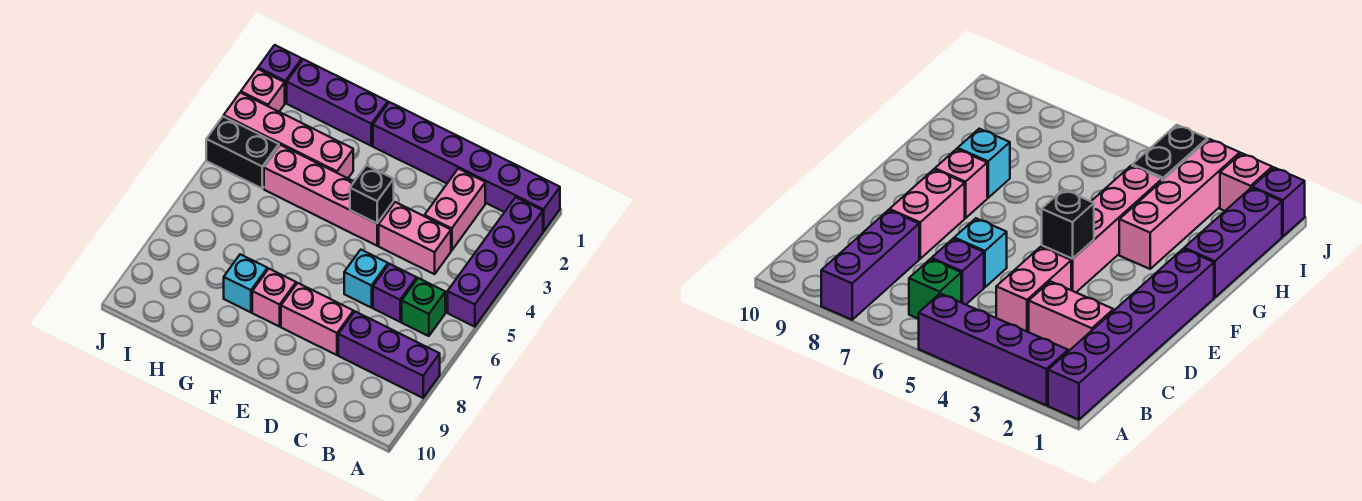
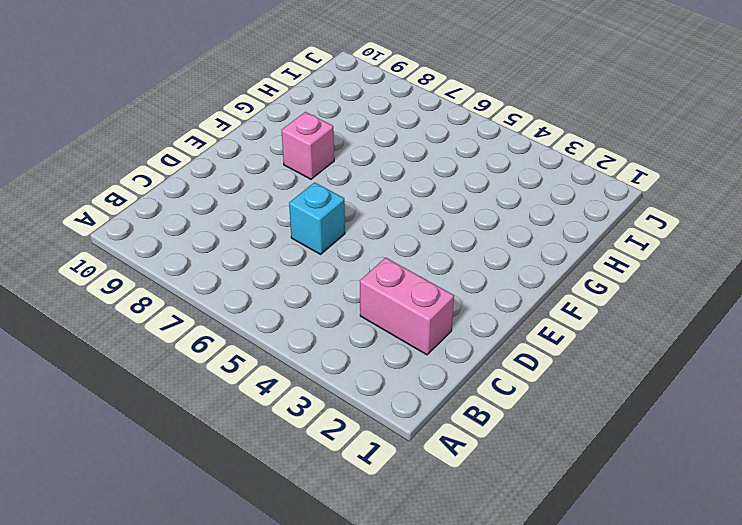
none -> purple 1x6 brick [373,102,560,231]
none -> purple 1x4 brick [448,197,543,327]
none -> purple 1x3 brick [338,312,440,398]

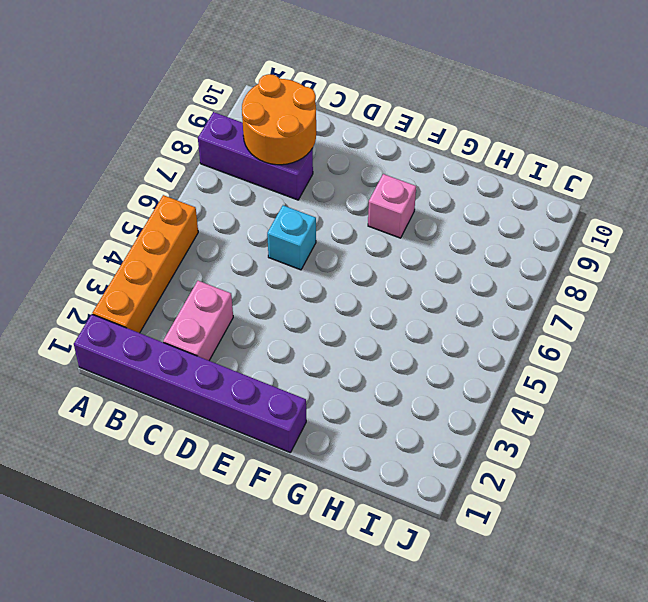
orange 1x4 brick [93,195,198,333] -> purple 1x4 brick [448,197,543,327]
orange 2x2 round brick [242,74,316,165] -> none
none -> green 1x1 brick [402,278,445,336]
none -> pink 1x2 brick [379,202,451,274]
none -> purple 1x1 brick [373,264,417,322]

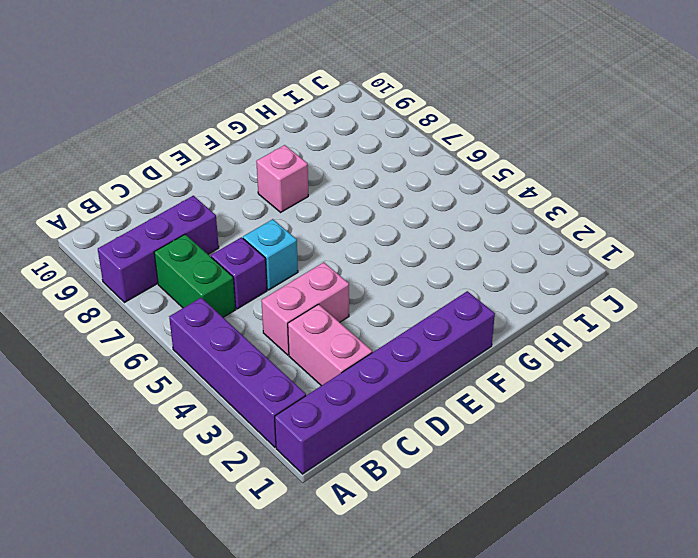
green 1x2 brick [154,234,236,317] -> green 1x1 brick [402,278,445,336]
none -> pink 1x2 brick [281,283,353,355]
none -> pink 1x4 brick [264,145,394,246]
none -> purple 1x3 brick [287,59,388,146]

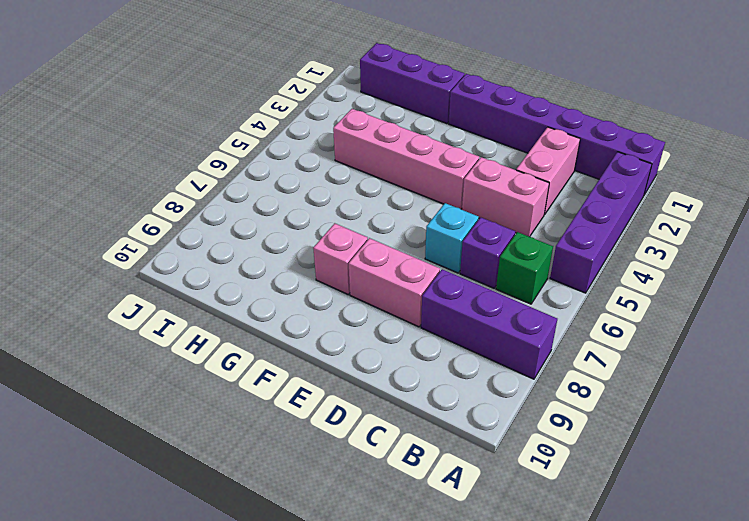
none -> pink 1x4 brick [224,93,353,178]
none -> cyan 1x1 brick [224,254,267,312]
none -> black 1x2 brick [206,116,279,189]

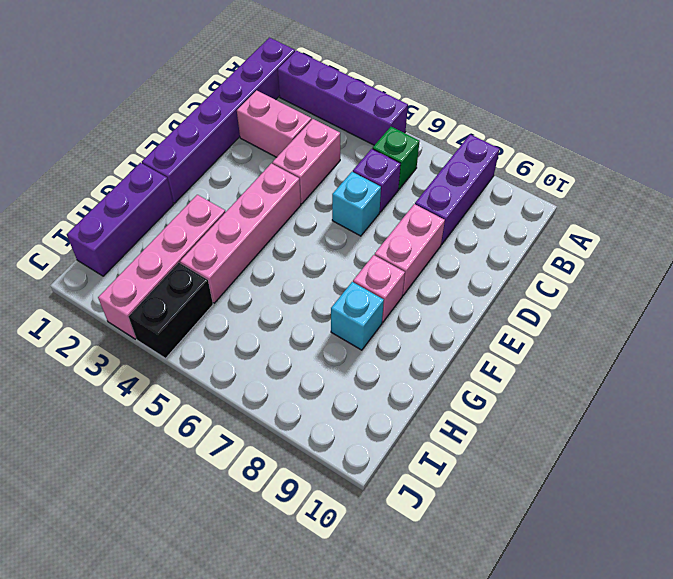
none -> purple 1x1 brick [258,45,302,103]
none -> pink 1x1 brick [241,69,285,112]
none -> black 1x1 brick [350,165,394,223]

